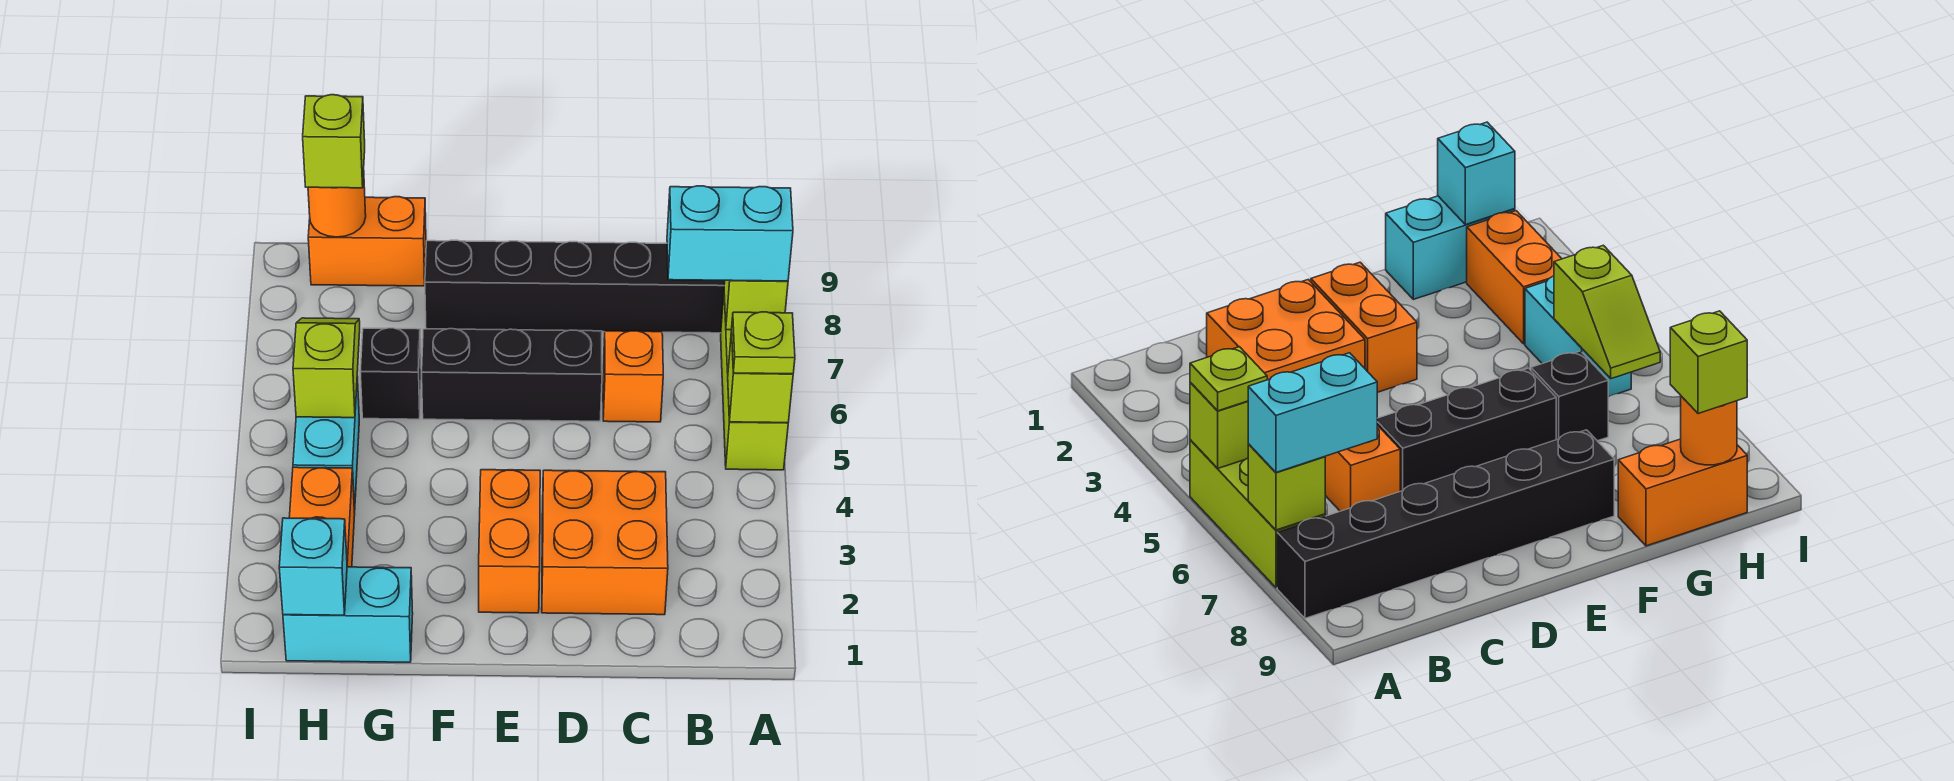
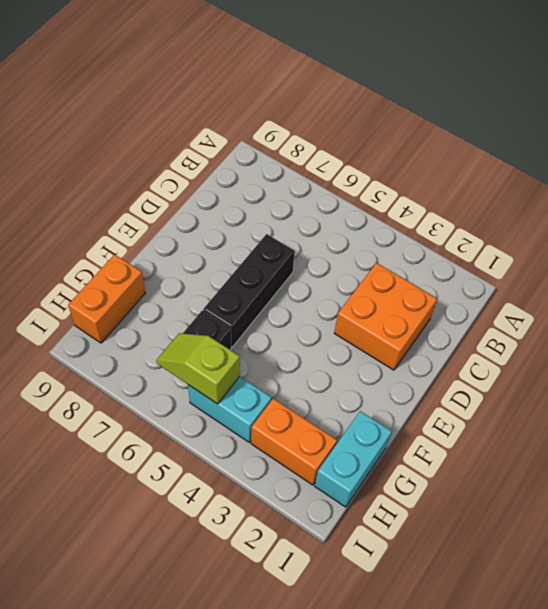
none -> lime 1x3 brick [721,295,788,470]
none -> black 1x6 brick [425,240,725,333]
none -> orange 1x1 brick [603,331,663,422]

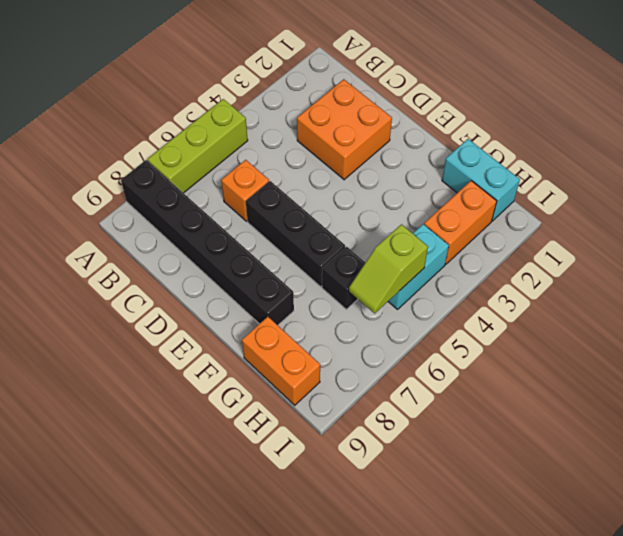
none -> orange 1x2 brick [479,470,540,613]
none -> lime 1x1 brick [728,330,793,423]
none -> lime 1x1 brick [724,280,788,330]

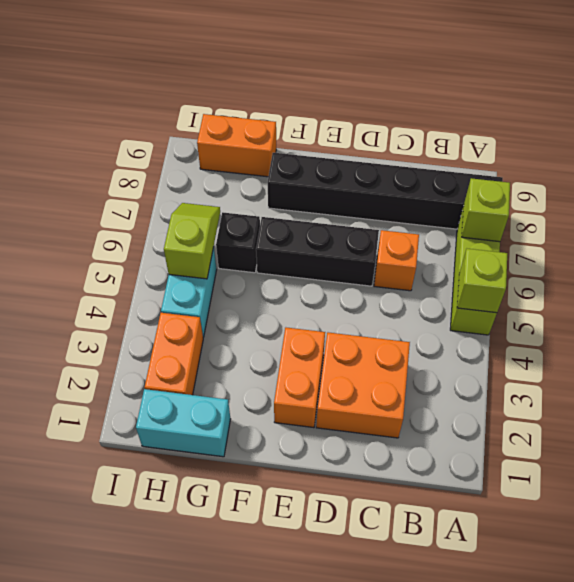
none -> cyan 1x1 brick [279,518,347,615]
none -> orange 1x1 round brick [308,172,366,237]
none -> lime 1x1 plate [732,312,795,374]

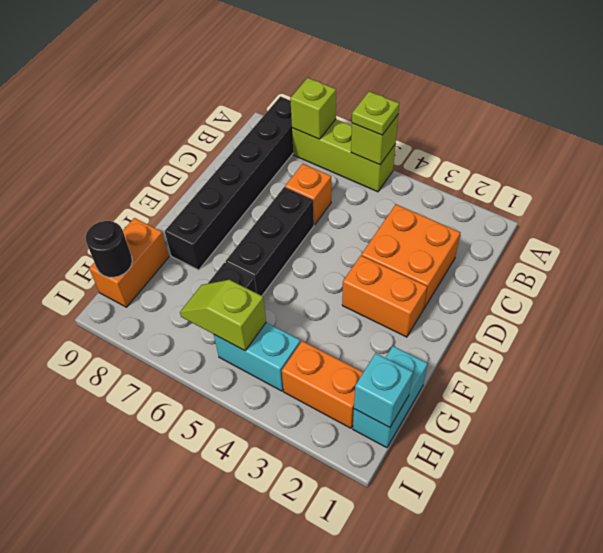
black 1x1 round brick [86,221,132,277] -> orange 1x1 round brick [308,172,366,237]
none -> cyan 1x2 brick [667,186,793,281]
none -> lime 1x1 brick [303,95,365,188]

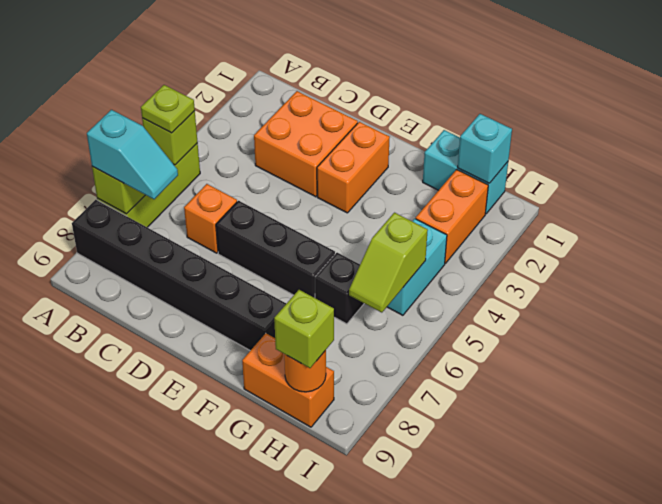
cyan 1x2 slope [87,110,178,199] -> cyan 1x2 brick [667,186,793,281]

